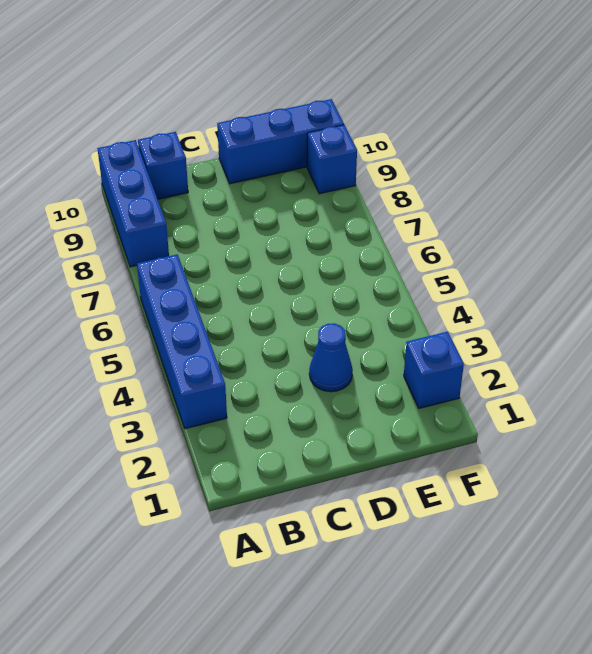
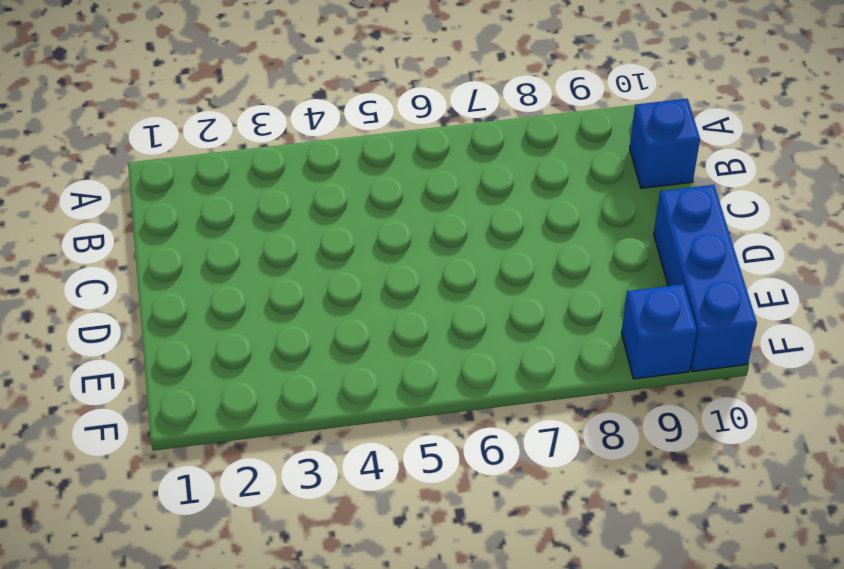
none -> blue 1x4 brick [137,254,227,429]
none -> blue 1x3 brick [97,140,169,267]

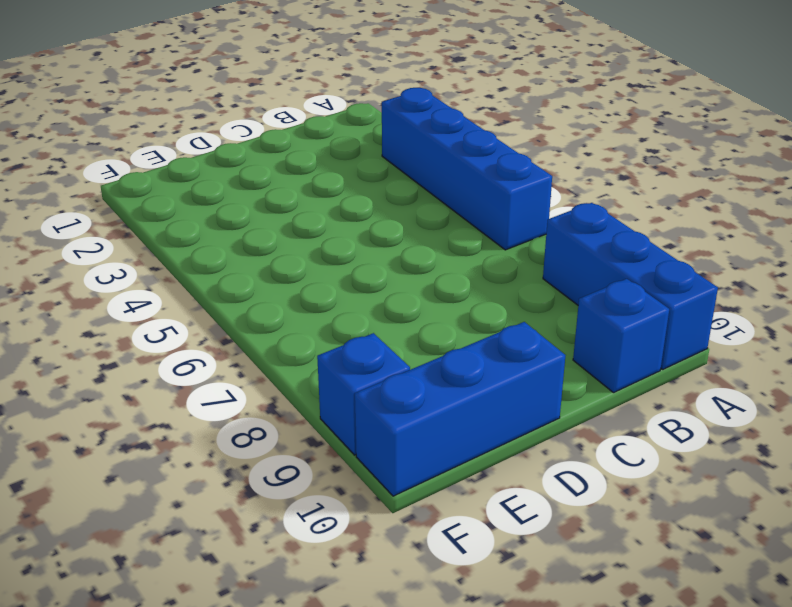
none -> blue 1x1 cone [309,323,353,392]
none -> blue 1x1 brick [404,332,464,408]

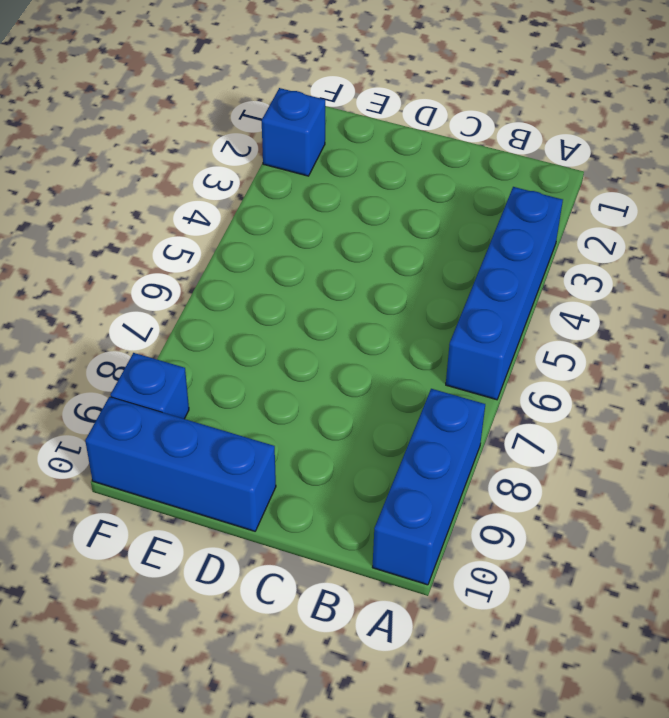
none -> blue 1x1 brick [138,132,188,199]
none -> blue 1x1 cone [309,323,353,392]

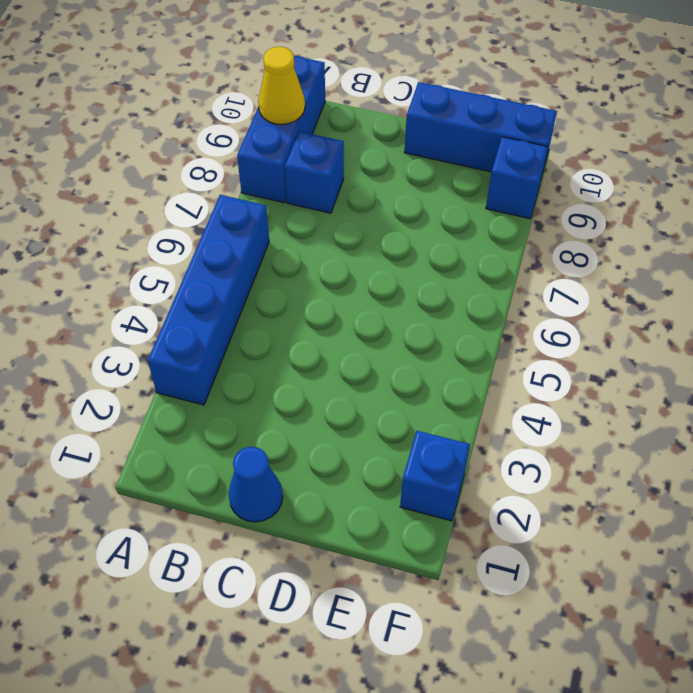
yellow 1x1 cone [258,47,305,124] -> none
blue 1x1 brick [285,131,344,213] -> blue 1x1 brick moved to [138,132,188,199]
blue 1x1 cone [229,447,283,522] -> blue 1x1 cone moved to [309,323,353,392]

